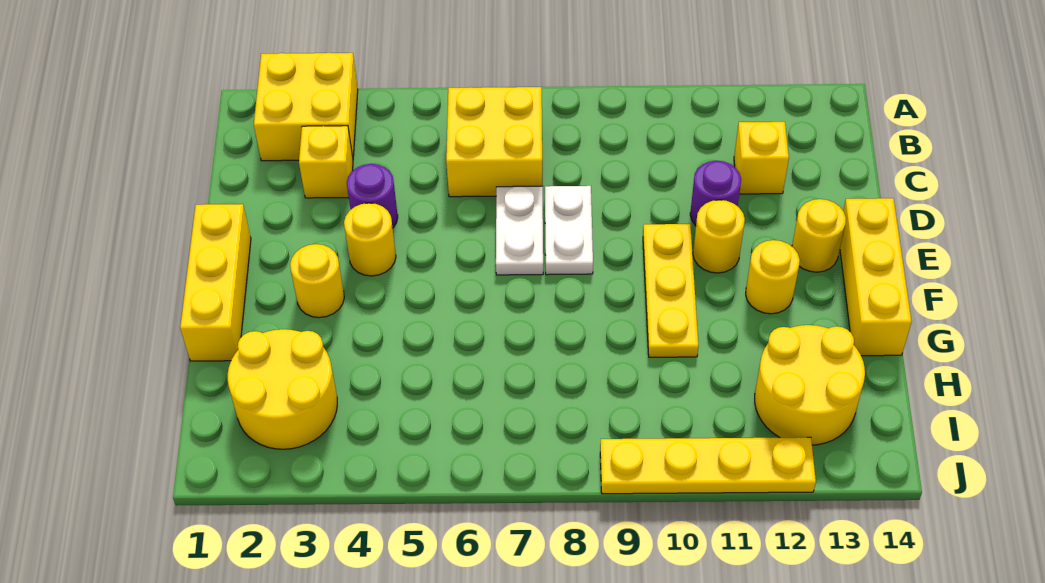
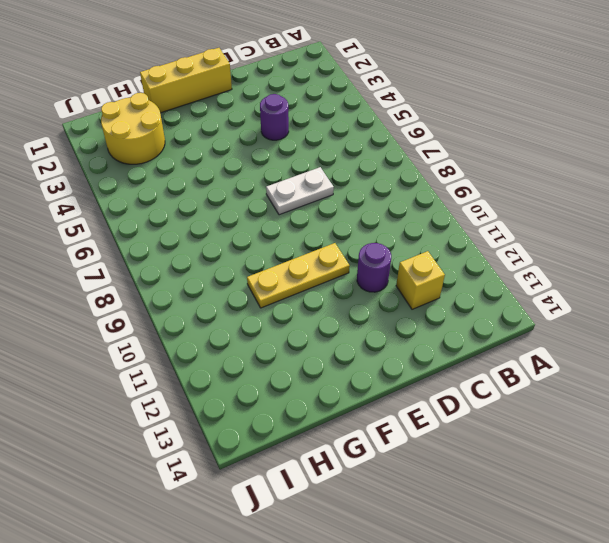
none -> yellow 2x2 brick [254,53,358,161]
none -> yellow 2x2 brick [446,87,543,197]
none -> yellow 1x1 brick [299,126,353,198]

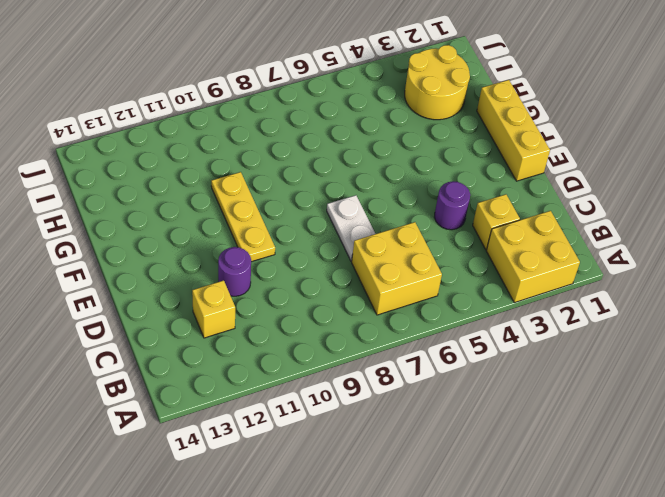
none -> white 1x2 plate [545,186,593,275]
none -> yellow 1x1 round brick [344,203,396,276]
none -> yellow 1x1 round brick [693,200,745,273]

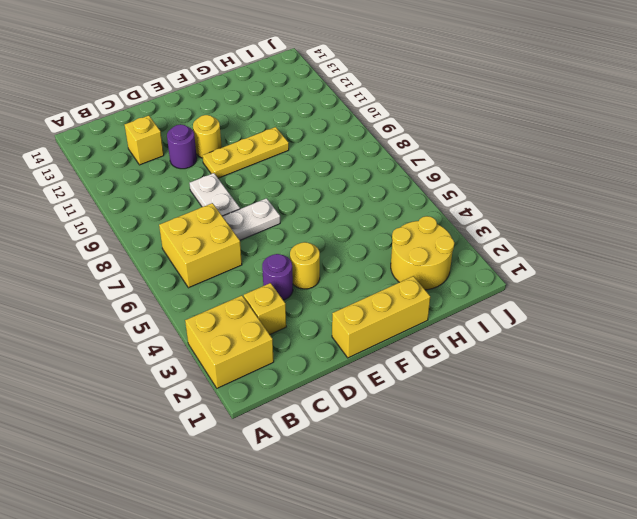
white 1x2 plate [189,173,240,216] -> white 1x2 plate turned to [545,186,593,275]
none -> yellow 1x1 round brick [792,199,846,272]
none -> yellow 1x3 brick [840,198,912,356]
none -> yellow 1x1 round brick [290,244,344,318]

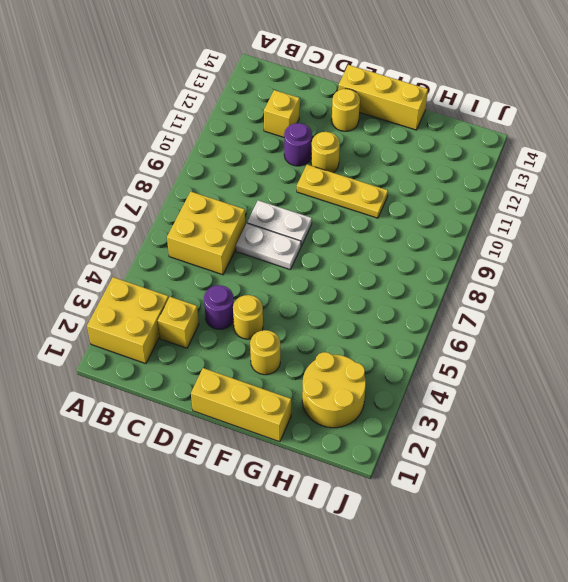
none -> yellow 1x1 round brick [746,240,800,314]
none -> yellow 2x2 round brick [755,325,865,445]
none -> yellow 1x4 plate [600,437,816,494]

